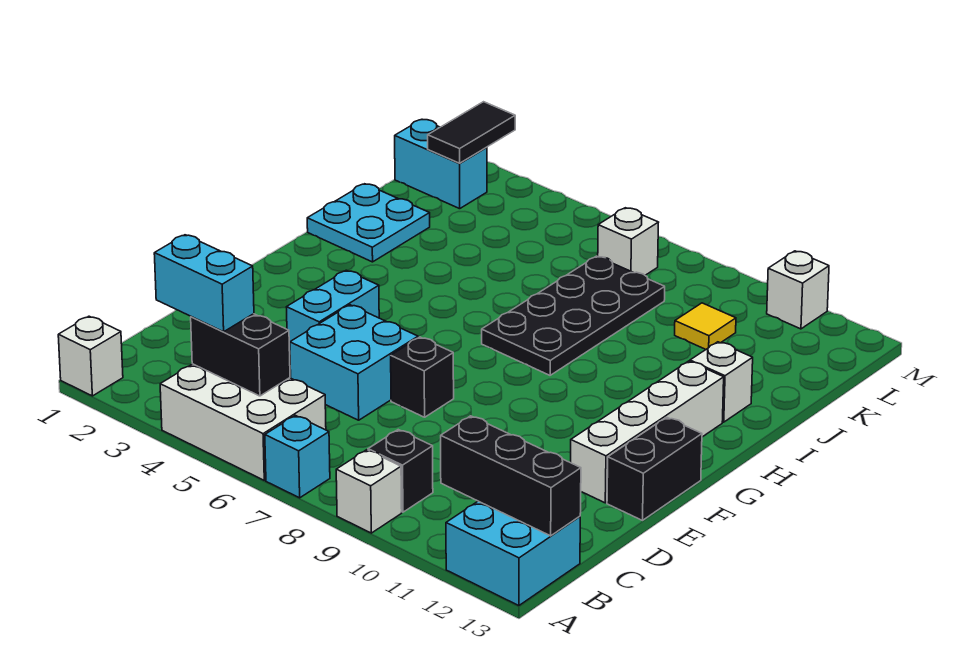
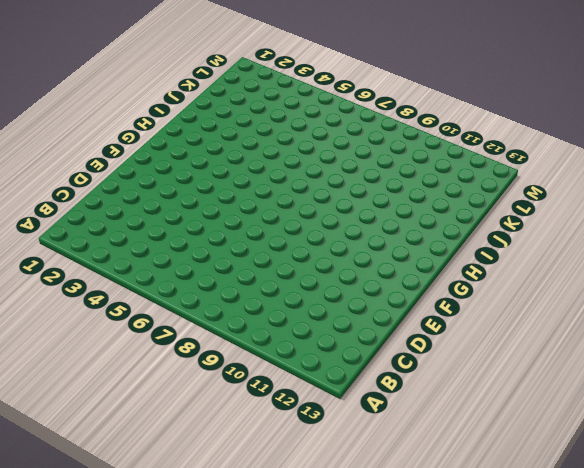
none -> white 1x1 brick [58,316,123,396]
none -> white 2x3 brick [160,364,326,480]
none -> cyan 1x1 brick [265,415,330,498]

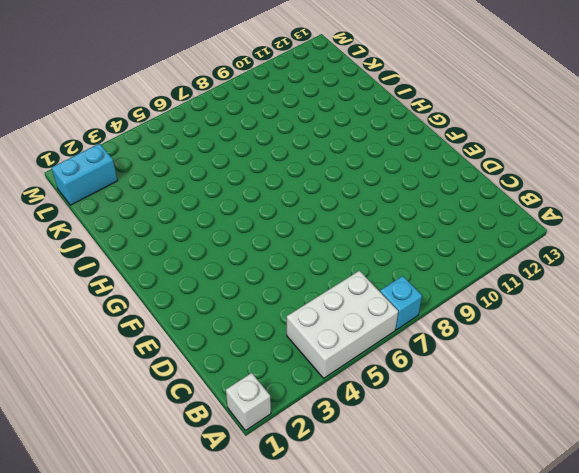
none -> white 1x1 brick [336,450,402,533]
none -> cyan 2x2 brick [446,501,580,606]
none -> black 1x1 brick [368,430,433,512]

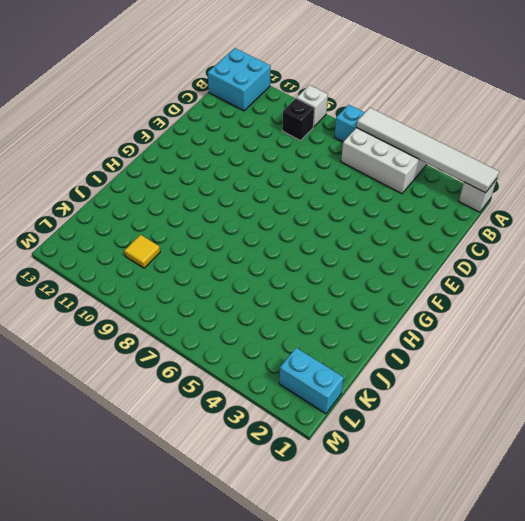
white 1x6 tile [357,108,499,193] -> none
none -> cyan 2x2 brick [290,305,418,420]
none -> cyan 1x2 brick [287,270,379,351]
none -> black 1x1 brick [391,337,454,417]

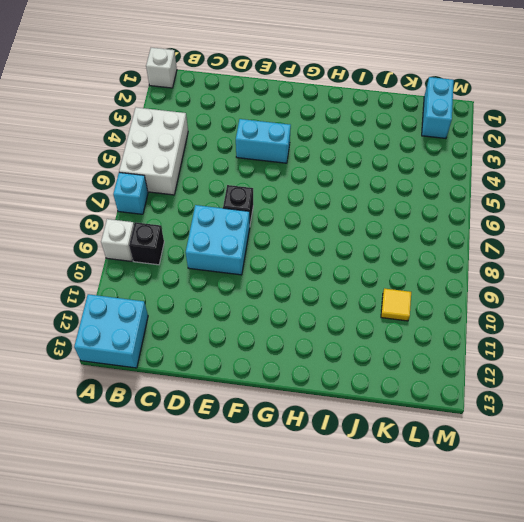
cyan 2x2 brick [186,205,250,275] -> cyan 2x2 brick moved to [290,305,418,420]
none -> white 1x4 brick [571,361,724,503]
none -> black 1x2 brick [607,417,702,520]
none -> black 2x4 plate [482,256,665,375]

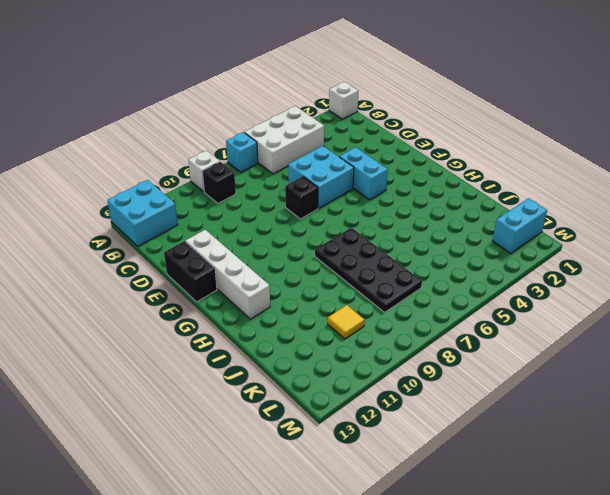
none -> cyan 2x2 plate [307,184,430,262]
none -> white 1x1 brick [690,342,753,422]
none -> white 1x1 brick [598,208,659,275]

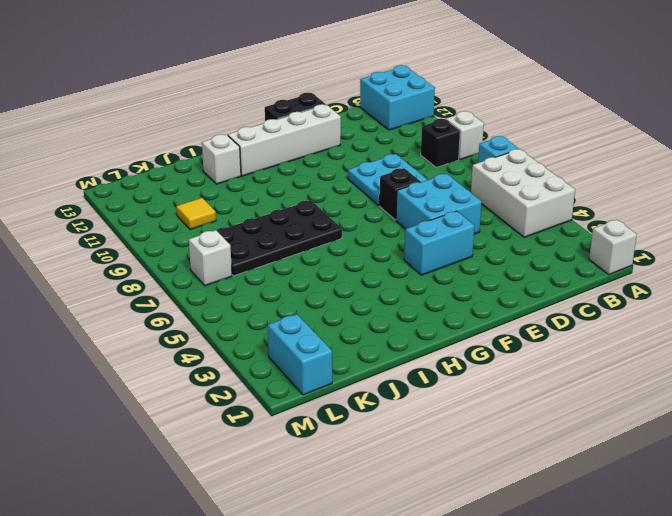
cyan 2x2 plate [348,154,427,206] -> cyan 2x2 plate moved to [307,184,430,262]
none -> white 1x1 brick [767,251,829,329]
none -> black 1x2 brick [191,314,290,396]
none -> black 1x3 brick [441,416,581,536]

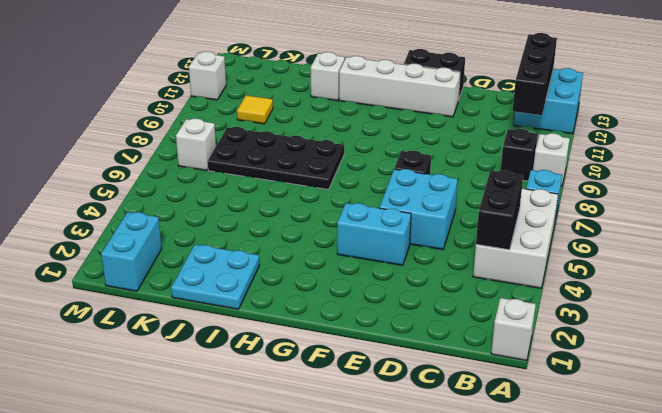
none -> black 1x2 tile [428,102,515,163]
none -> cyan 1x2 brick [154,235,254,332]

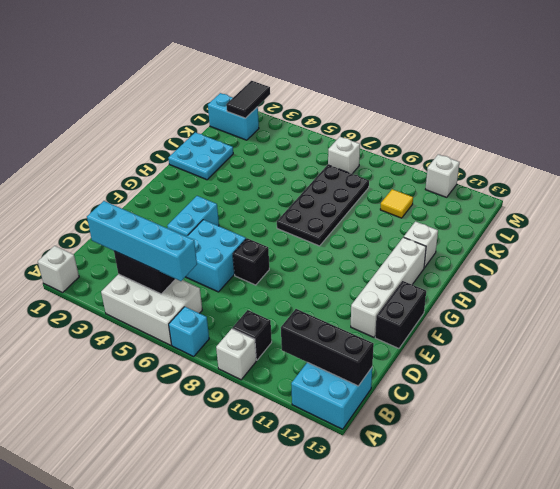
cyan 1x4 brick [87,201,197,281] -> cyan 1x2 brick [154,235,254,332]

